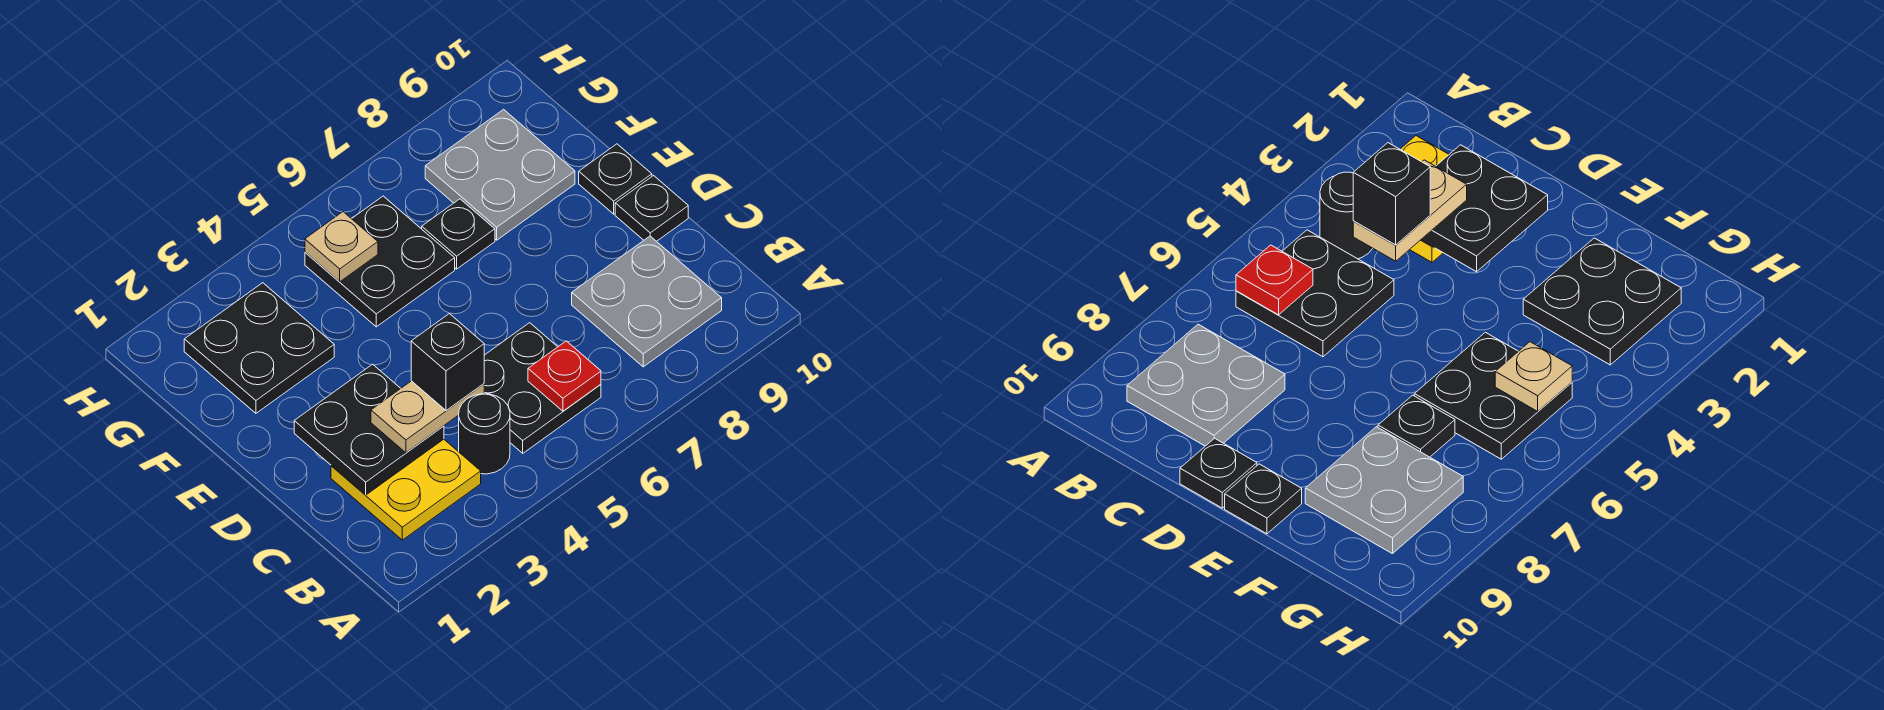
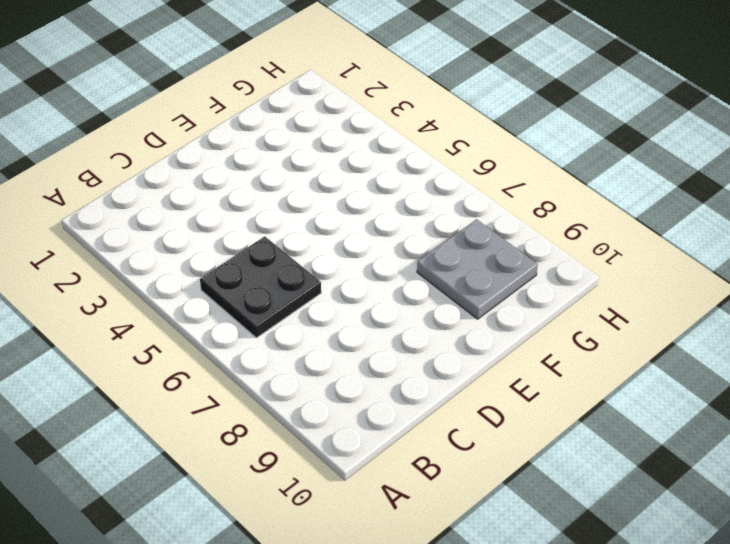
none -> yellow 2x2 plate [331,439,481,540]
none -> black 1x1 round brick [459,394,510,474]
none -> grey 2x2 plate [572,236,722,367]

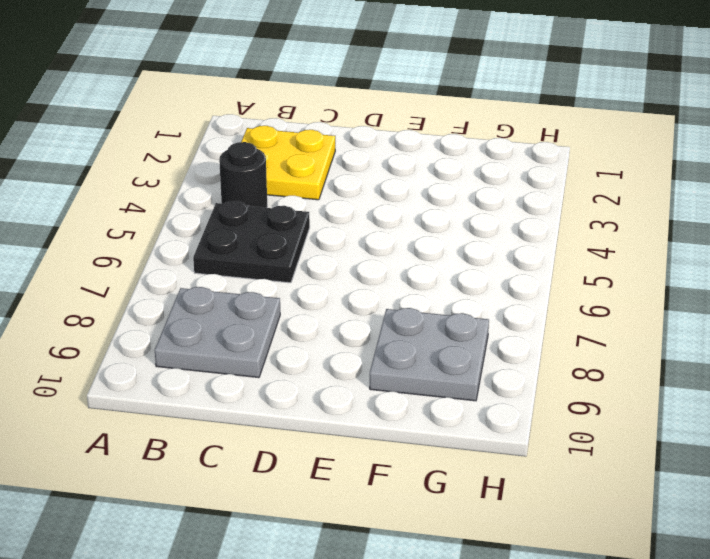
none -> black 1x1 plate [615,176,688,241]
none -> black 1x1 plate [579,144,652,214]
none -> black 2x2 plate [184,283,334,413]

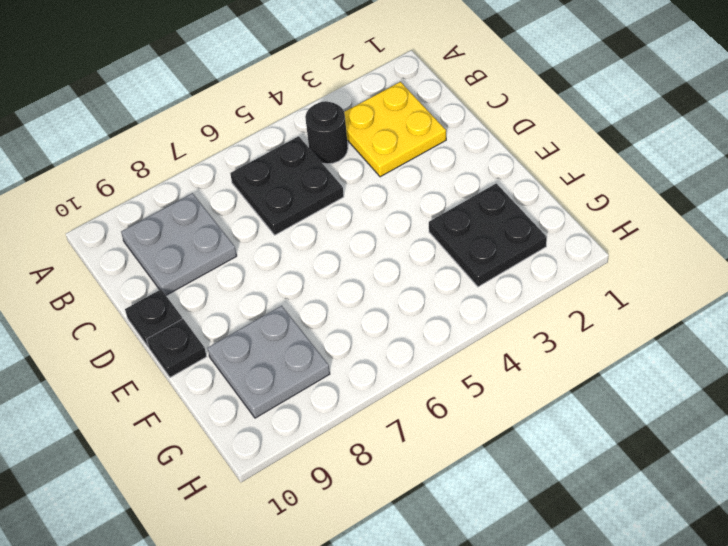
none -> black 2x2 plate [305,196,455,327]
none -> black 1x1 plate [422,199,495,269]
none -> red 1x1 plate [528,341,601,411]

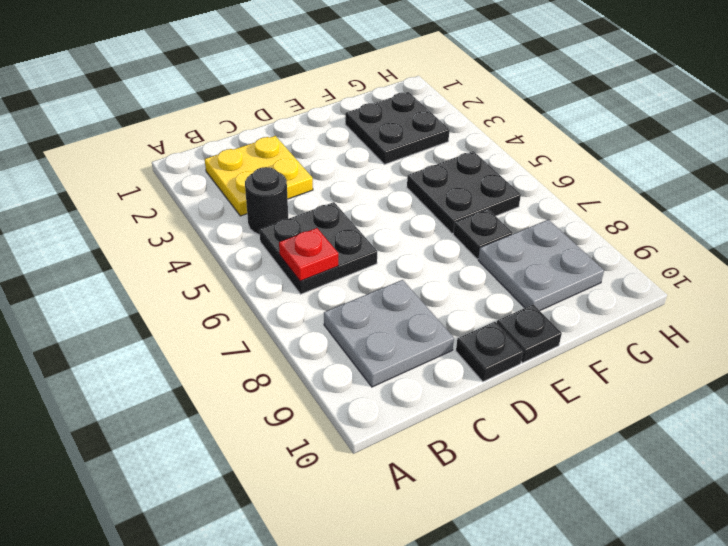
none -> black 2x2 plate [294,364,444,495]
none -> tan 1x1 plate [305,212,378,282]
none -> tan 1x2 plate [371,381,484,453]

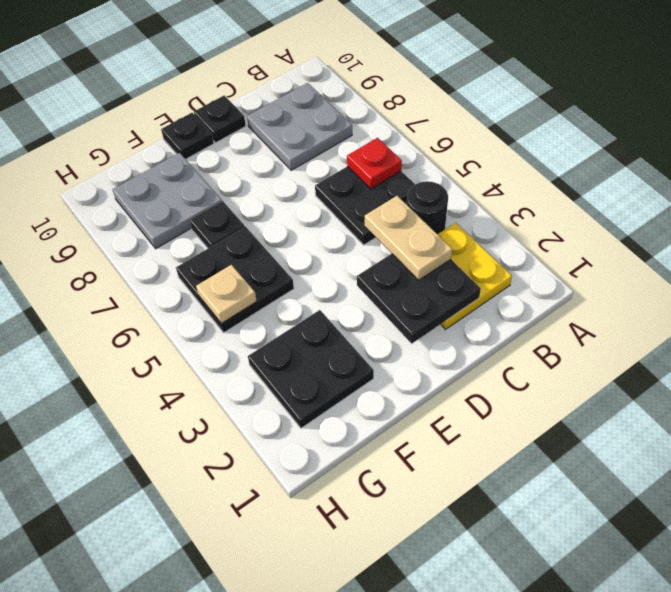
none -> black 1x1 brick [411,314,484,410]

